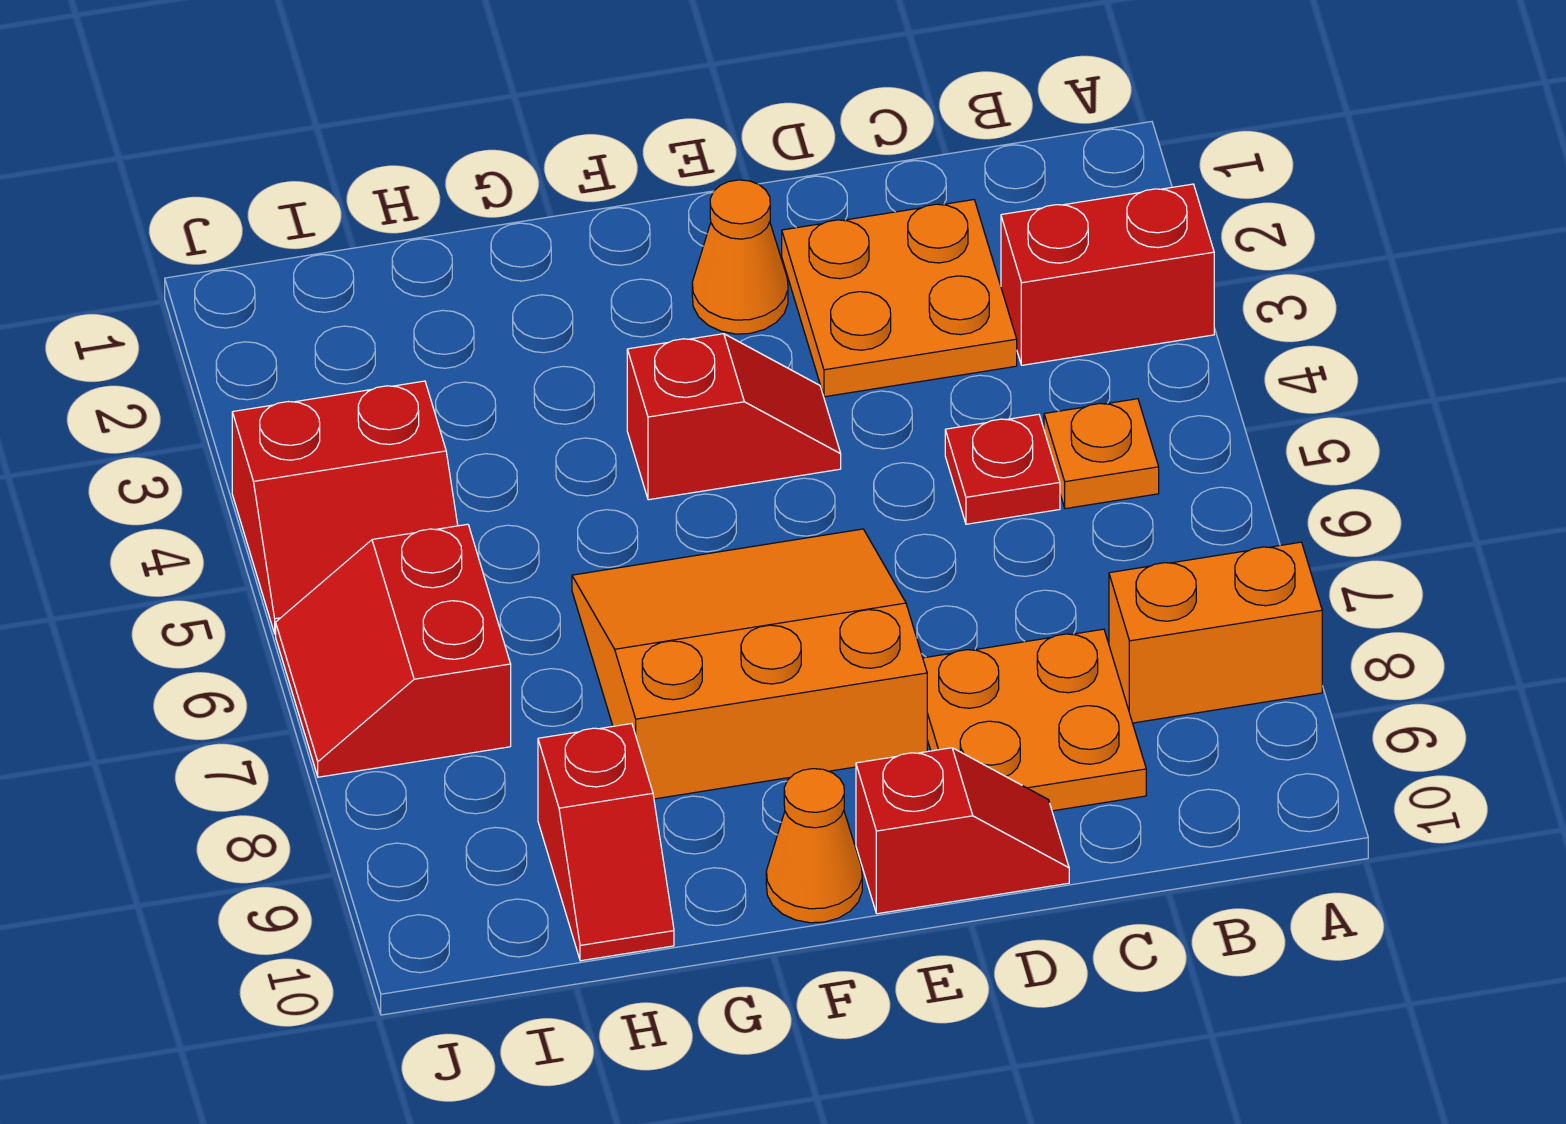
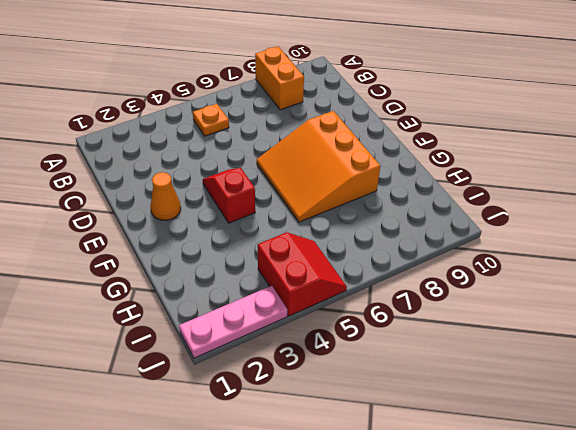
pink 1x3 plate [179,286,287,358] -> none
none -> red 1x2 brick [1001,184,1214,365]
none -> orange 2x2 plate [782,200,1017,397]
none -> red 1x1 plate [945,414,1060,524]

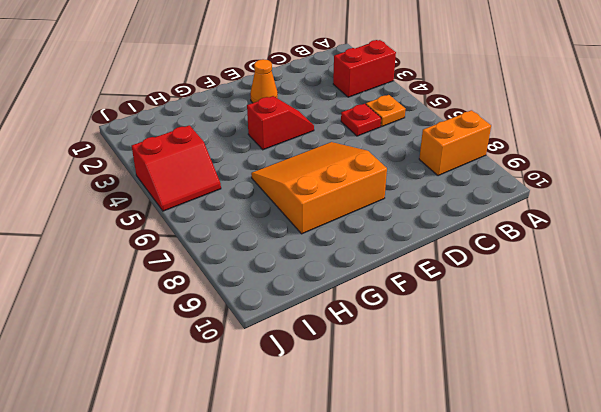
none -> orange 2x2 plate [782,200,1017,397]
none -> orange 2x2 plate [923,629,1146,811]
none -> red 1x2 slope [856,748,1069,914]

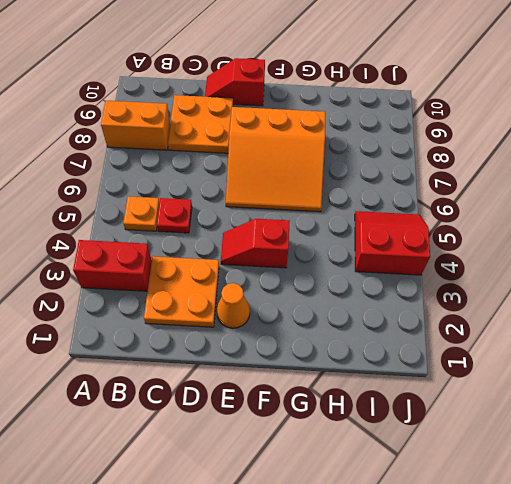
none -> orange 1x1 cone [766,769,862,923]
none -> red 1x2 slope [538,724,674,961]
none -> red 2x2 slope [276,524,511,777]

